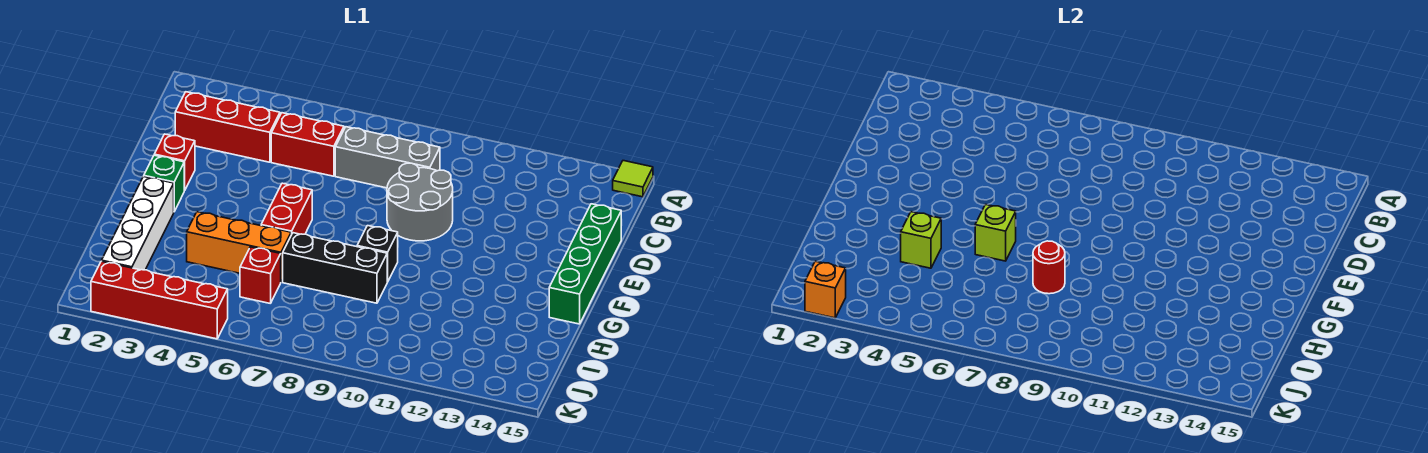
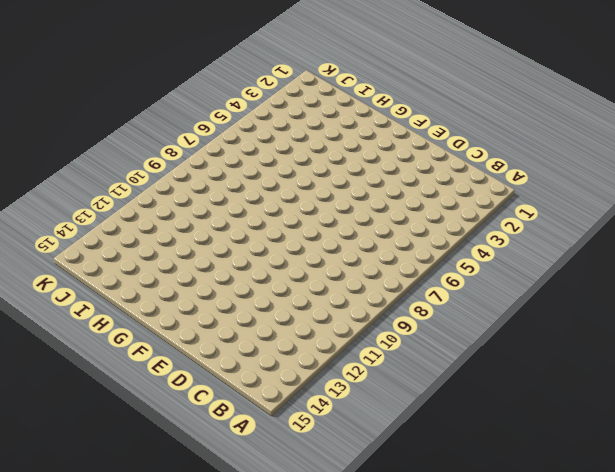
none -> lime 1x1 tile [613,161,653,197]
none -> red 1x3 brick [175,92,280,162]
none -> red 1x2 brick [271,113,344,176]

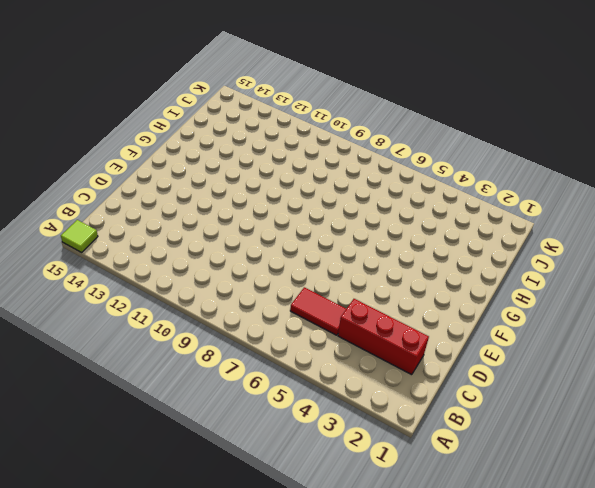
red 1x2 tile [290,287,346,335] -> red 1x2 brick [271,113,344,176]
none -> grey 1x3 brick [335,127,440,188]
none -> grey 2x2 round brick [387,163,453,241]
none -> green 1x4 brick [549,204,621,324]

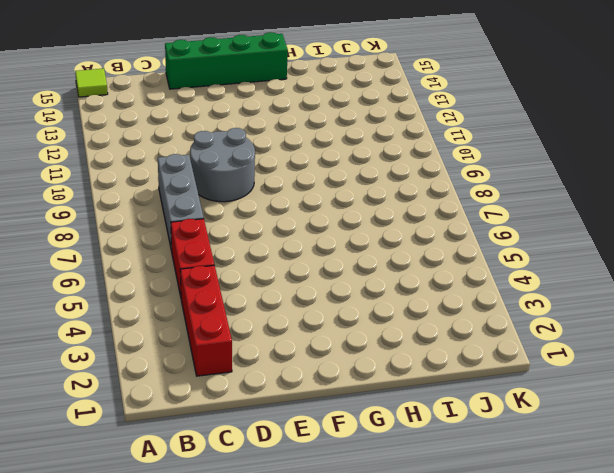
none -> red 1x1 brick [154,134,195,190]
none -> green 1x1 brick [144,155,185,211]
none -> red 1x2 brick [261,183,312,235]

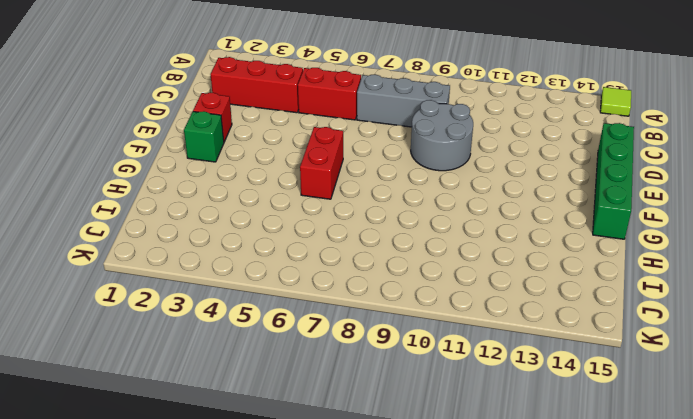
none -> white 1x4 brick [102,176,174,270]
none -> black 1x1 brick [357,226,398,282]
none -> orange 1x3 brick [187,212,291,282]

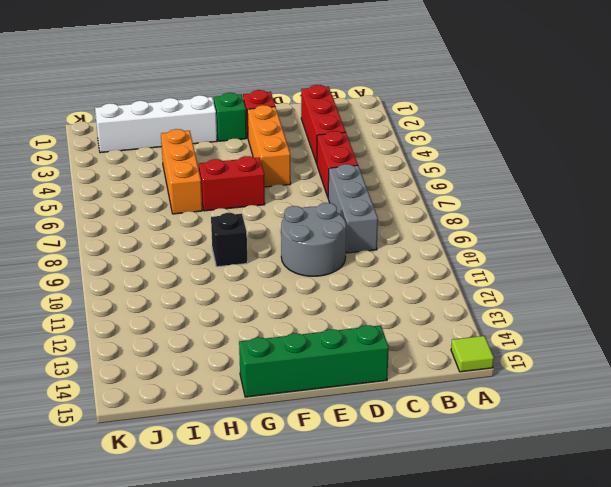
orange 1x3 brick [247,105,291,187] -> none
none -> black 1x3 brick [283,233,387,303]
none -> red 1x1 brick [240,247,281,304]
none -> red 1x4 brick [91,261,228,339]

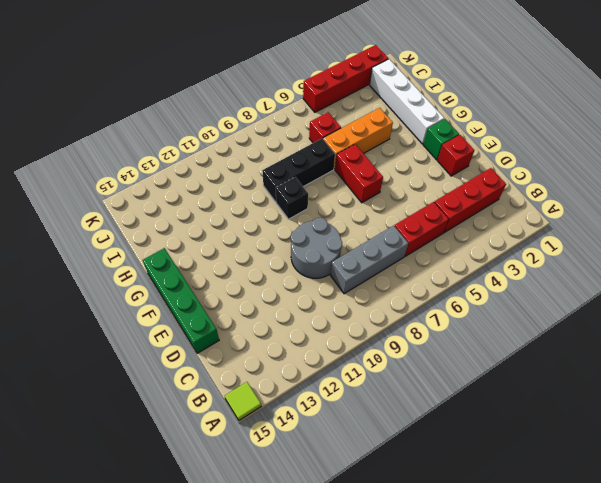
none -> lime 1x1 brick [975,205,1016,261]
none -> lime 1x1 brick [901,212,941,268]
none -> red 1x1 round brick [1033,241,1065,294]

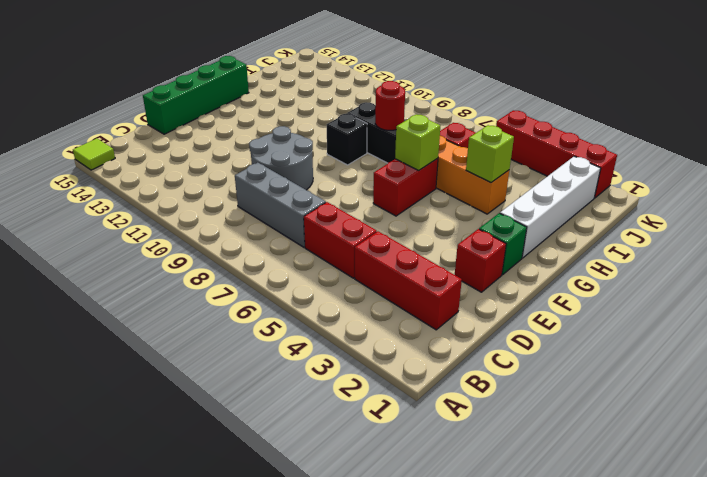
none -> orange 1x1 brick [805,261,846,318]

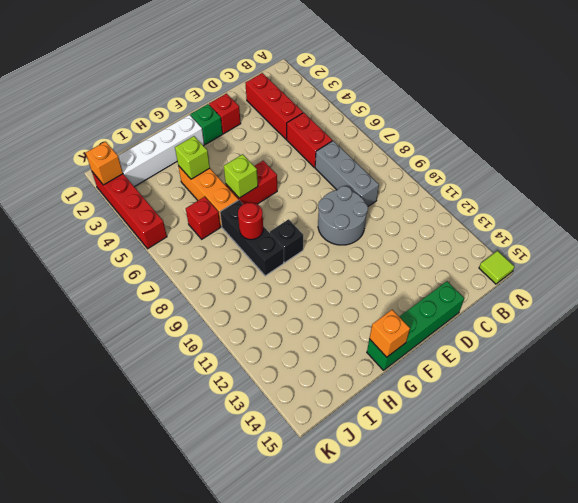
orange 1x1 brick [369,310,410,357] -> none

